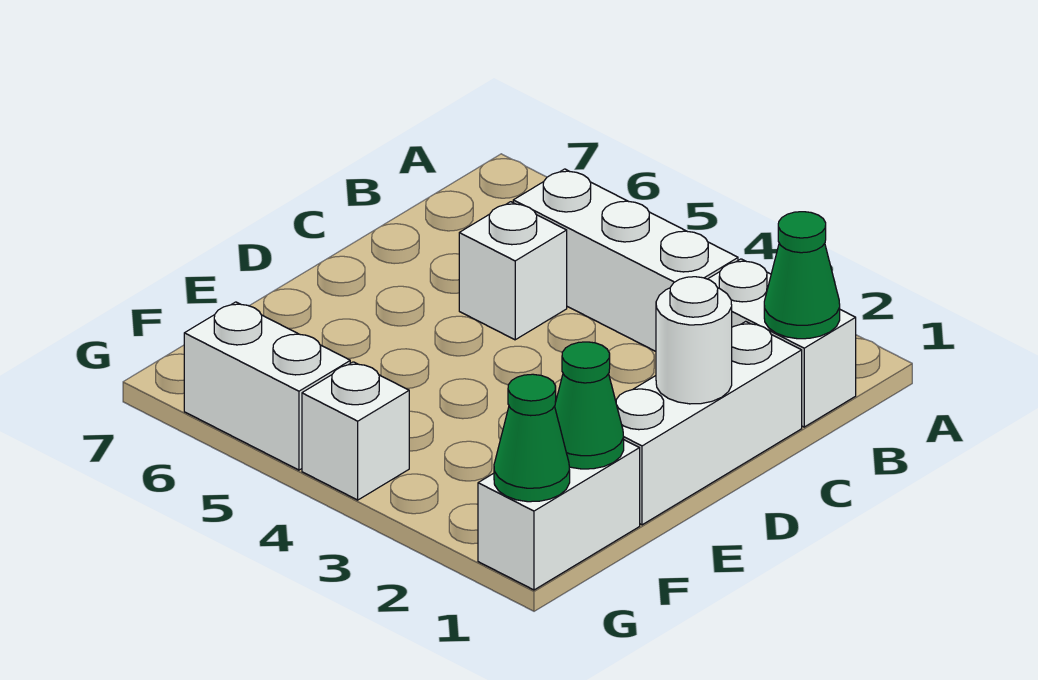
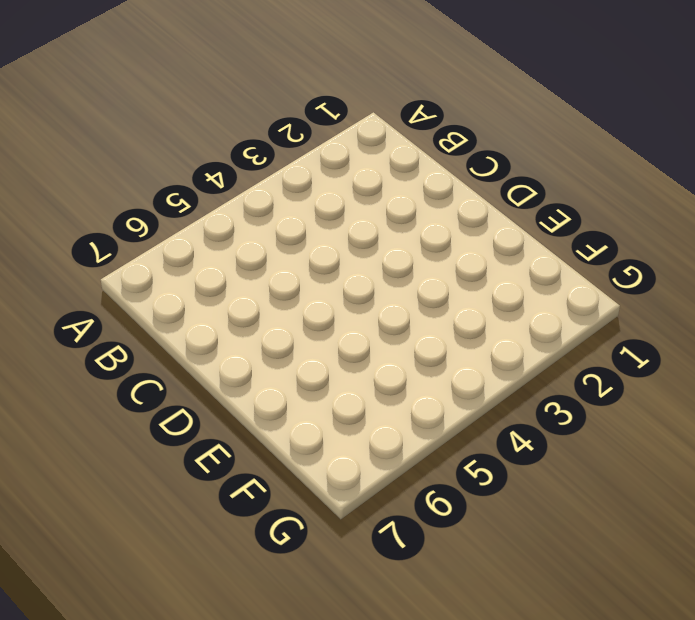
none -> white 1x2 brick [708,259,856,427]
none -> white 1x3 brick [513,169,738,351]

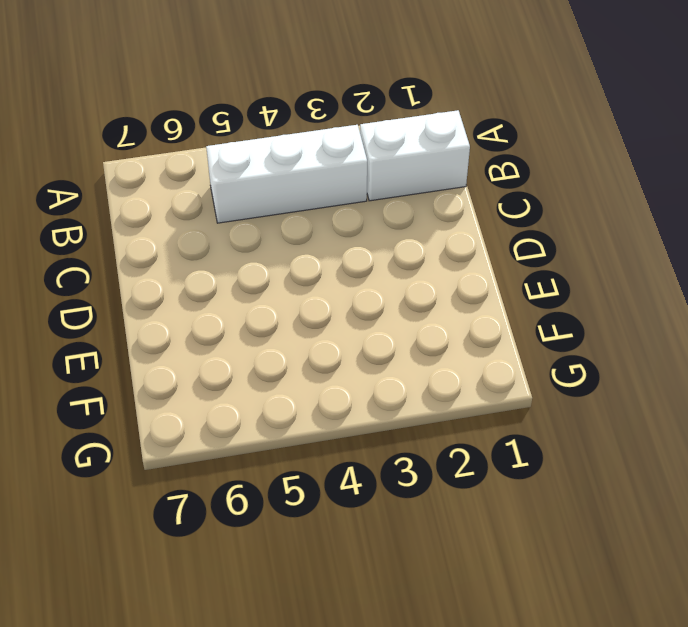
none -> white 1x3 brick [615,321,802,525]
none -> white 1x1 brick [459,202,567,340]

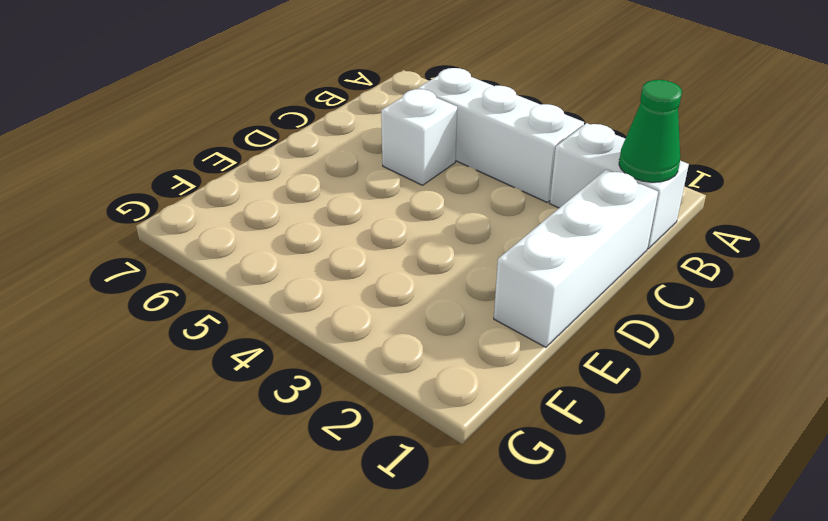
none -> white 1x2 brick [478,440,640,590]
none -> white 1x1 brick [302,362,409,500]

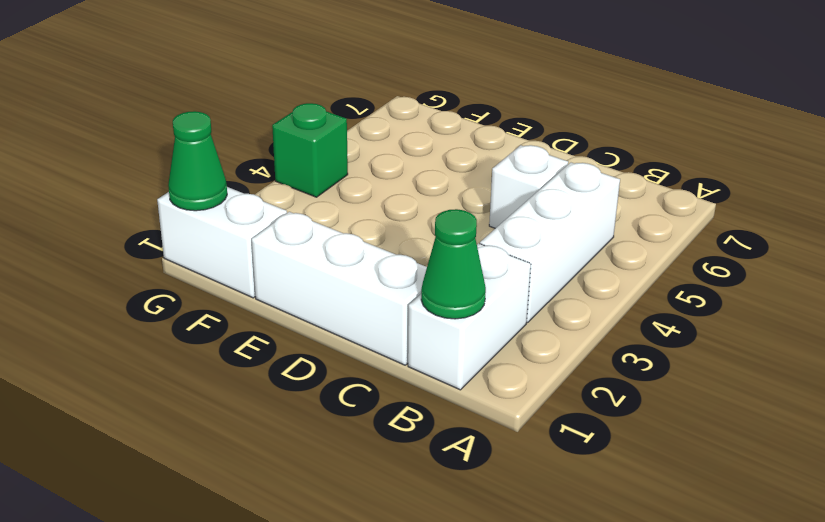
green 1x1 brick [272,103,348,197] -> white 1x1 brick [302,362,409,500]
none -> white 1x2 brick [184,302,350,470]
none -> white 1x1 round brick [656,277,732,404]

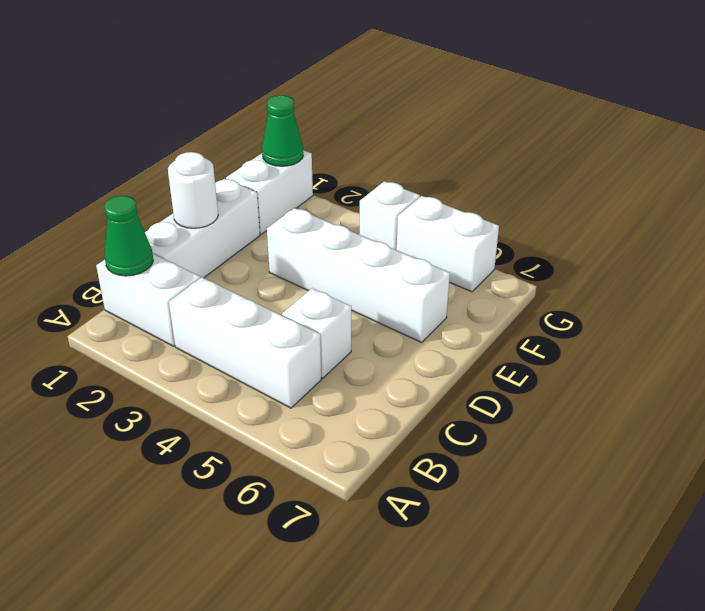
white 1x4 brick [267,208,450,342] -> none
none -> green 1x1 cone [555,342,624,469]

